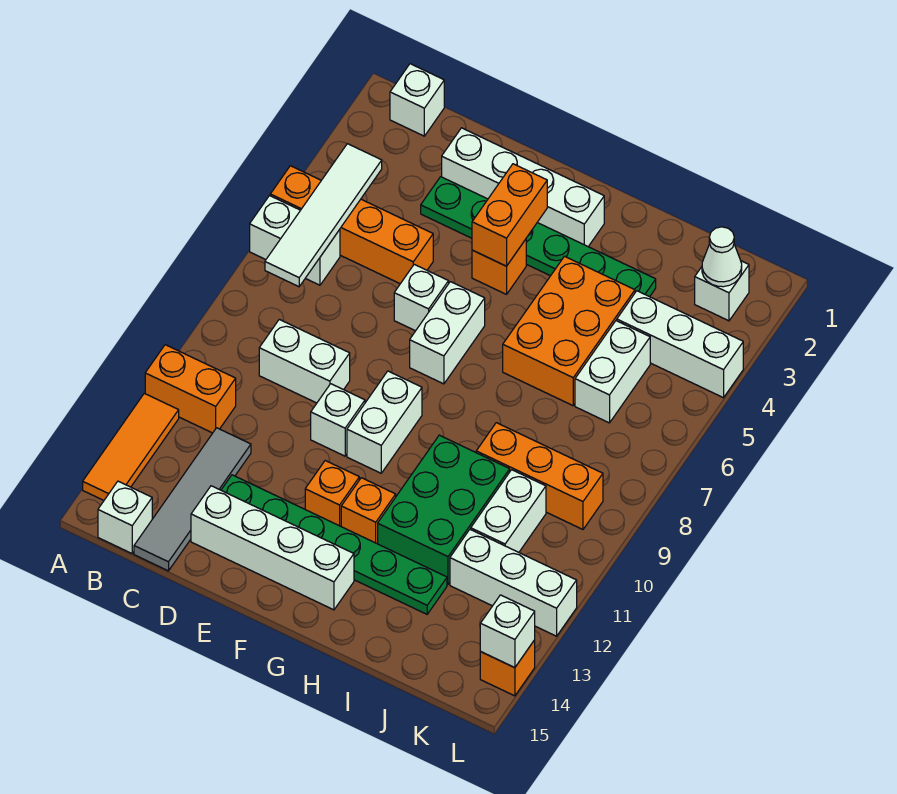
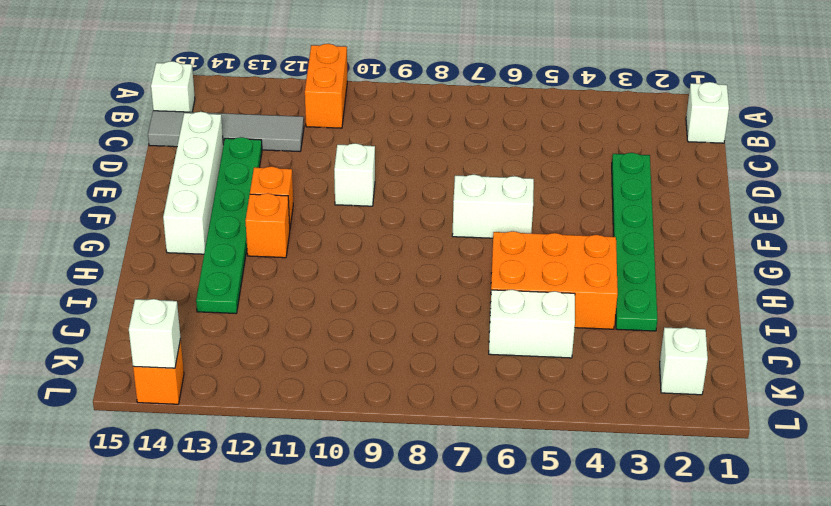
none -> orange 1x4 brick [270,166,433,284]
none -> white 1x2 brick [250,196,340,285]
none -> orange 1x3 tile [83,393,179,500]
none -> white 1x2 brick [259,319,350,403]

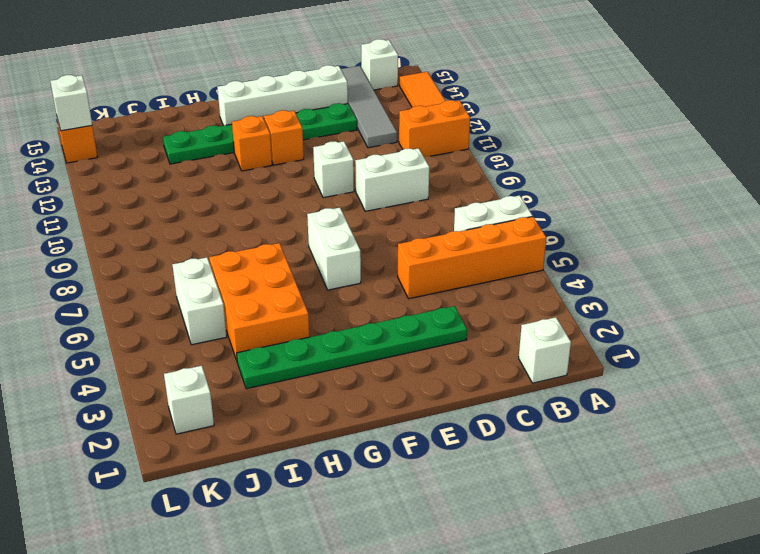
none -> white 1x4 brick [442,128,604,246]
none -> white 1x1 brick [394,264,449,331]
none -> orange 1x1 brick [472,239,526,294]
none -> white 1x2 brick [347,371,422,473]

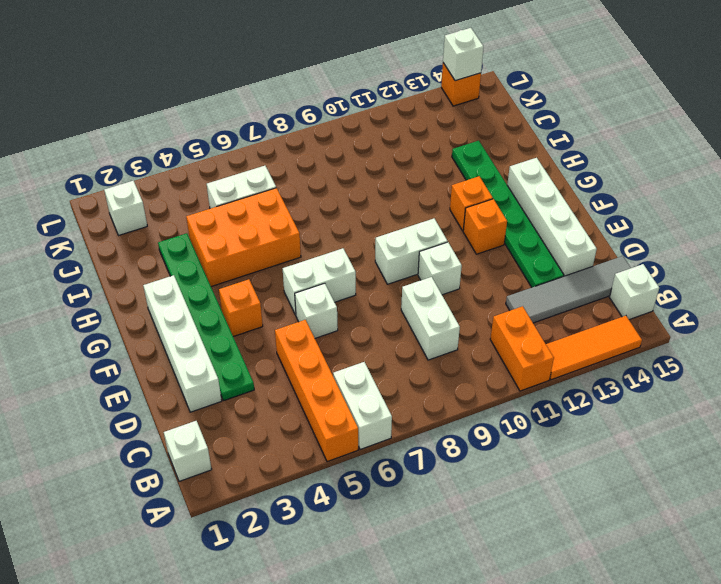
none -> green 2x3 brick [378,435,510,585]
none -> orange 1x3 brick [476,423,603,529]
none -> white 1x3 brick [617,291,743,398]
none -> white 1x2 brick [471,470,546,552]

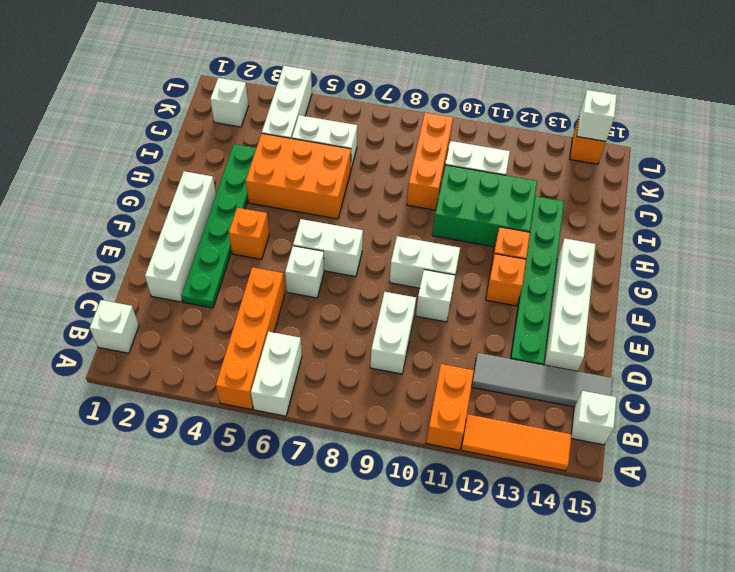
none -> white 1x3 brick [450,529,577,636]
none -> white 1x4 tile [265,144,382,287]
none -> orange 1x2 brick [472,164,547,266]
none -> white 1x1 cone [702,227,742,287]

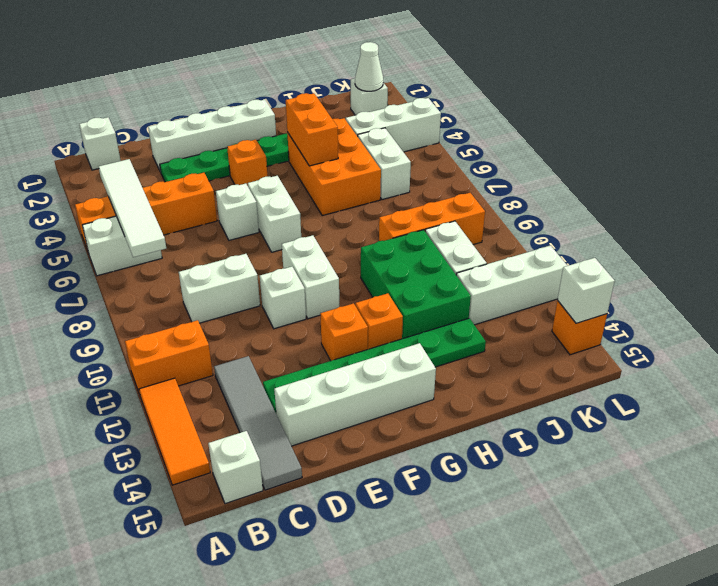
orange 1x2 brick [286,93,338,166] -> orange 1x2 brick moved to [472,164,547,266]

